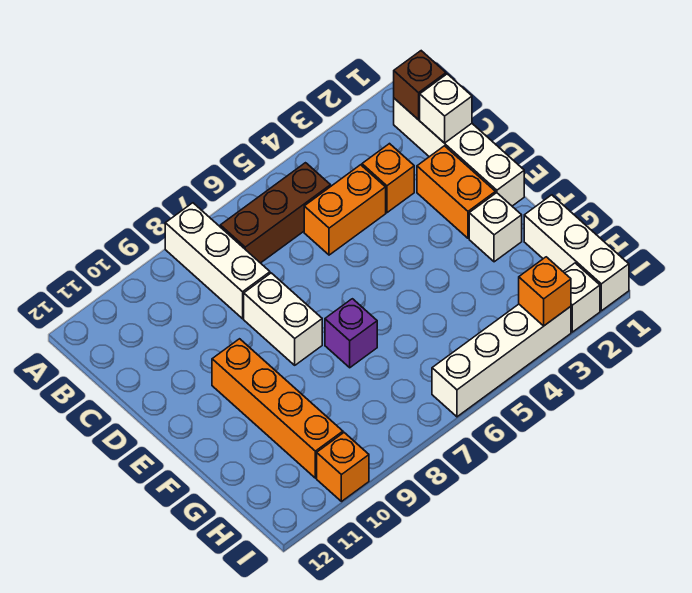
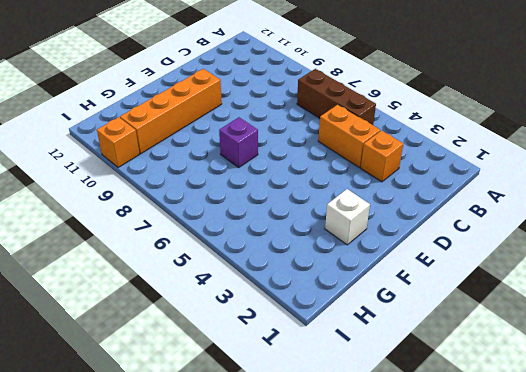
none -> white 1x3 brick [165,203,270,319]
none -> white 1x4 brick [394,98,524,206]
none -> orange 1x2 brick [417,146,495,238]

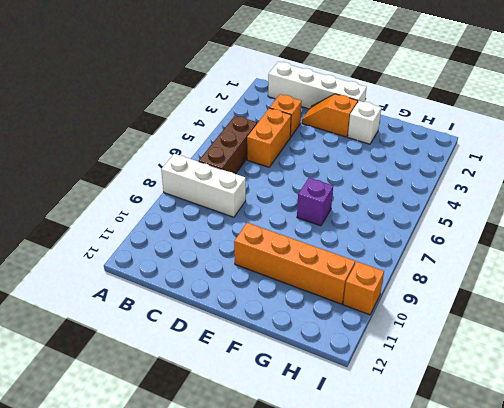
orange 1x2 slope [302,94,358,137] -> orange 1x2 brick [417,146,495,238]
none -> white 1x2 brick [244,273,322,365]
none -> white 1x3 brick [524,195,629,311]
none -> white 1x1 brick [563,263,600,332]

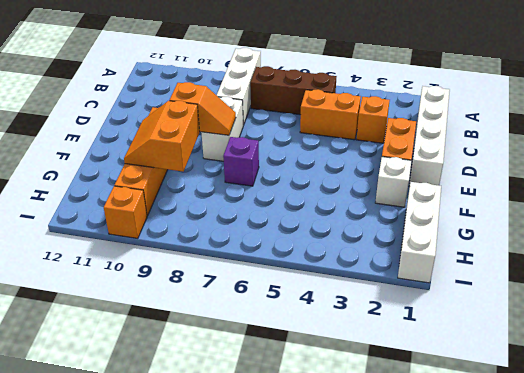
orange 1x2 slope [169,82,236,135] -> none
orange 2x2 slope [124,101,200,172] -> none
none -> white 1x1 brick [563,263,600,332]
none -> white 1x4 brick [432,304,571,417]
none -> brown 1x1 brick [394,51,446,120]

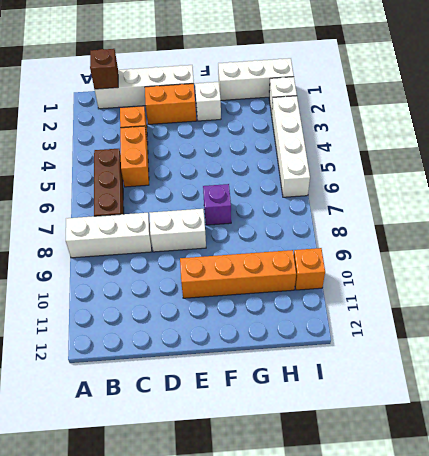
none -> white 1x1 brick [420,74,472,143]
none -> orange 1x1 brick [519,257,571,326]

